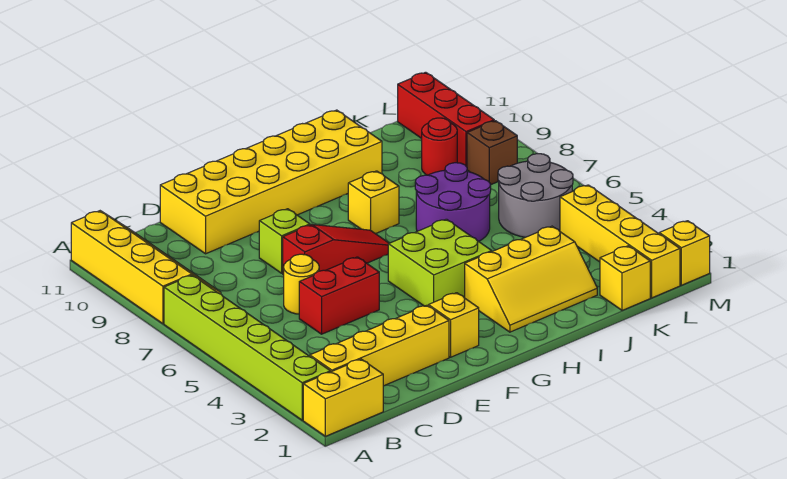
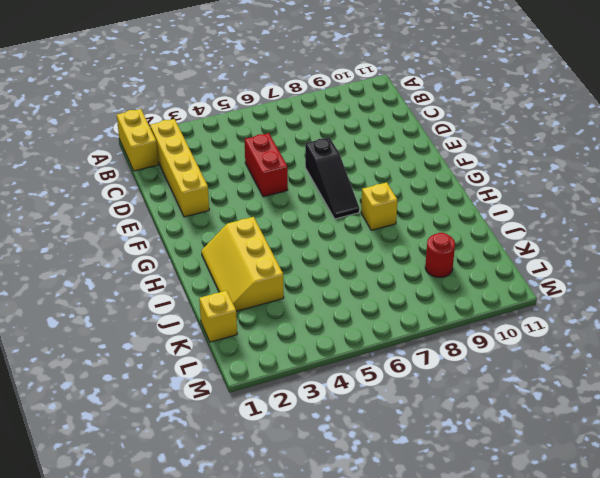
black 1x3 slope [305,137,359,219] -> red 1x3 slope [283,224,389,275]
none -> lime 1x6 brick [164,275,330,420]
none -> yellow 2x4 slope [71,211,221,324]
none -> yellow 1x1 round brick [284,254,319,314]

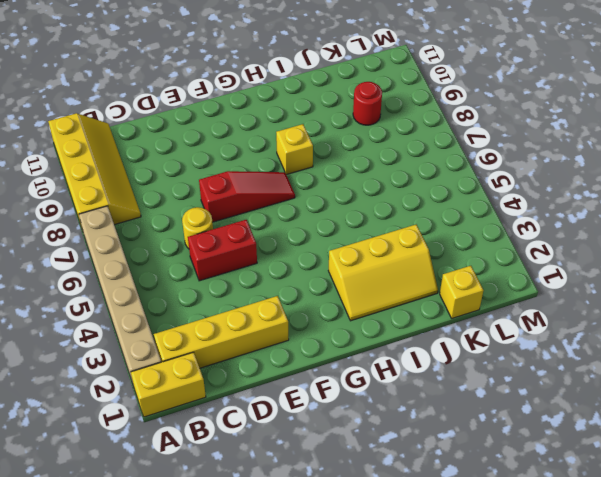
tan 1x6 brick [79,206,161,386] -> lime 1x6 brick [164,275,330,420]
none -> yellow 2x6 brick [160,110,382,254]
none -> lime 1x1 brick [259,209,310,273]
none -> yellow 1x1 brick [428,293,479,357]

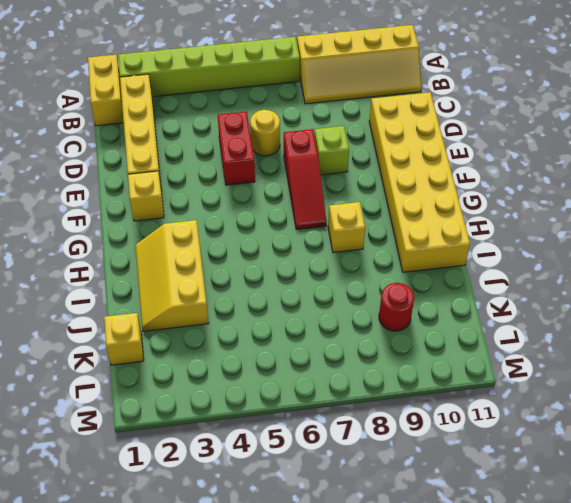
none -> lime 2x2 brick [388,219,492,306]
none -> purple 2x2 round brick [415,163,491,241]
none -> grey 2x2 round brick [498,154,573,237]

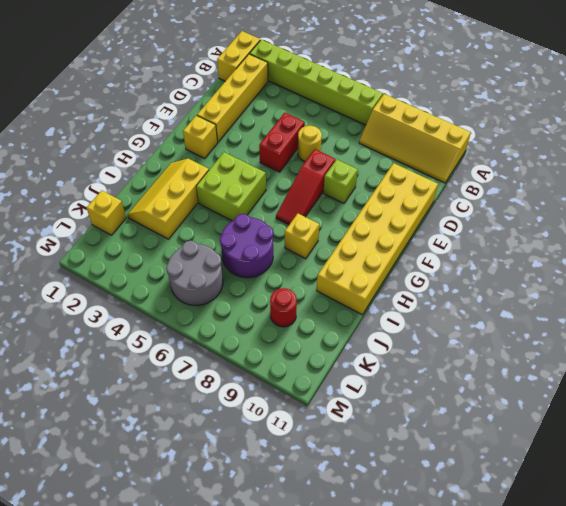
none -> yellow 1x4 brick [560,185,680,298]
none -> brown 1x1 brick [467,121,517,184]
none -> red 1x3 brick [398,72,494,167]

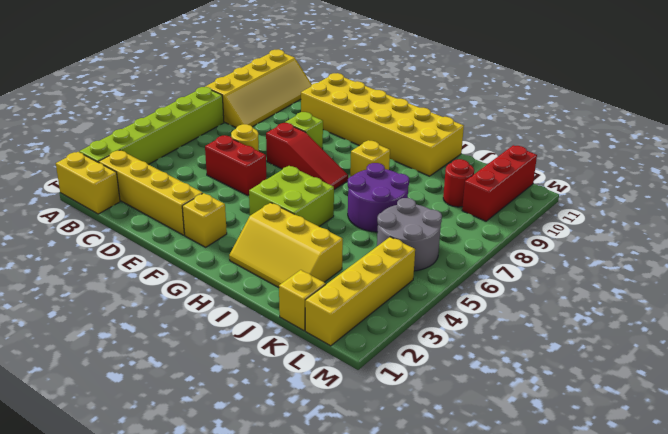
none -> brown 1x1 brick [467,121,517,184]
none -> yellow 1x1 brick [659,221,710,285]

